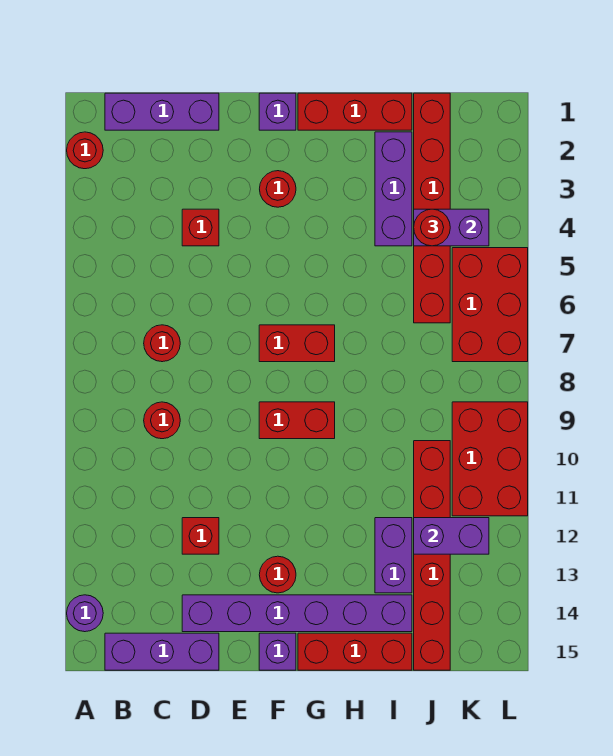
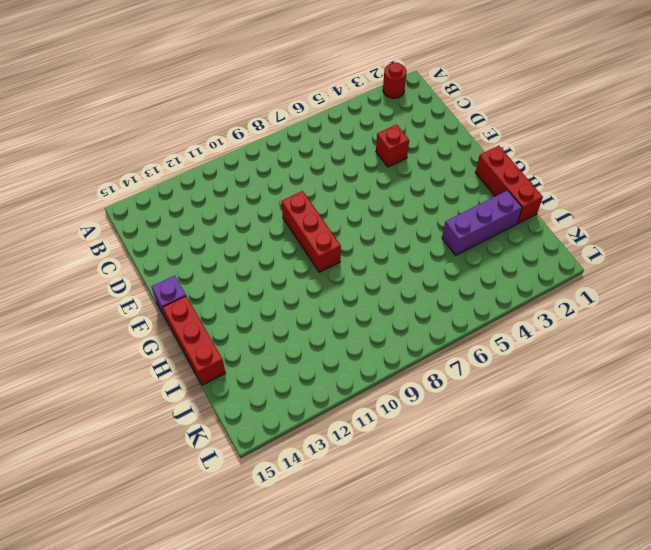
red 1x3 brick [282,191,341,272] -> red 1x2 brick [259,402,335,439]
none -> purple 1x1 round brick [67,595,103,632]
none -> purple 1x3 brick [105,93,219,130]
none -> purple 1x3 brick [105,633,219,670]

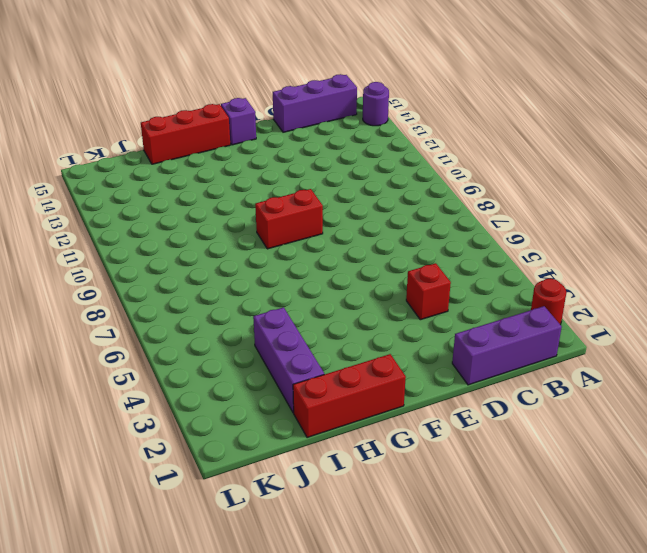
none -> red 1x1 round brick [144,325,180,362]
none -> red 1x1 round brick [144,402,180,439]
none -> red 1x1 brick [182,518,219,554]

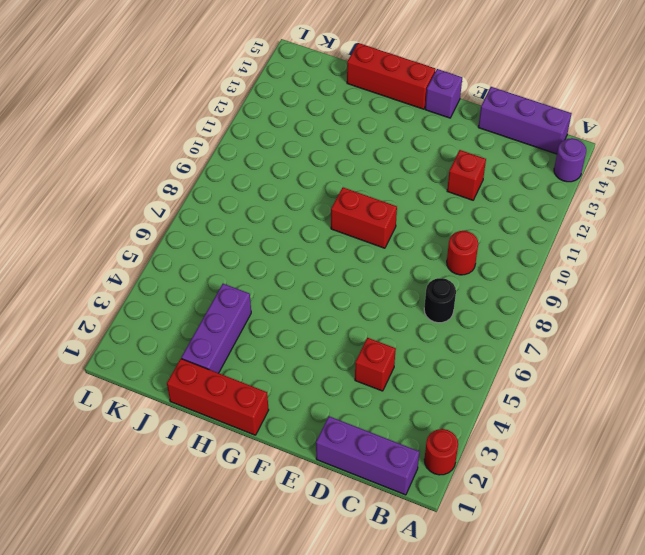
black 1x1 round brick [424,278,456,323] -> red 1x1 round brick [144,325,180,362]
none -> purple 1x6 brick [182,595,412,632]
none -> purple 1x1 brick [259,93,296,130]
none -> red 1x1 round brick [260,171,296,207]

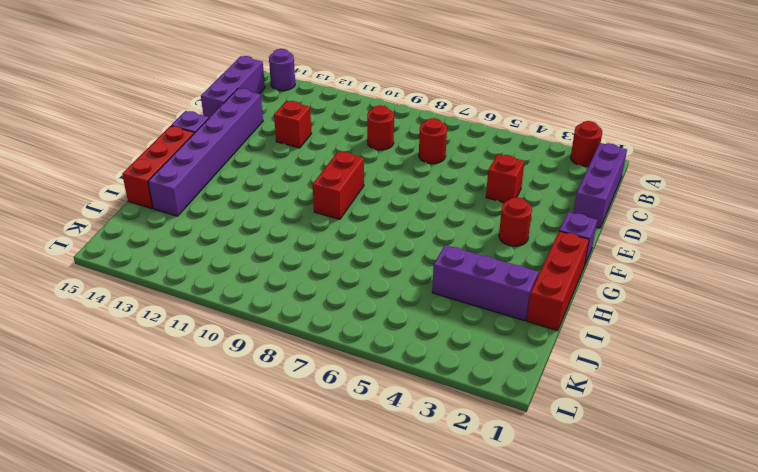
none -> red 1x2 brick [259,325,335,362]
none -> red 1x1 round brick [259,556,296,593]
none -> purple 1x2 brick [375,518,412,593]

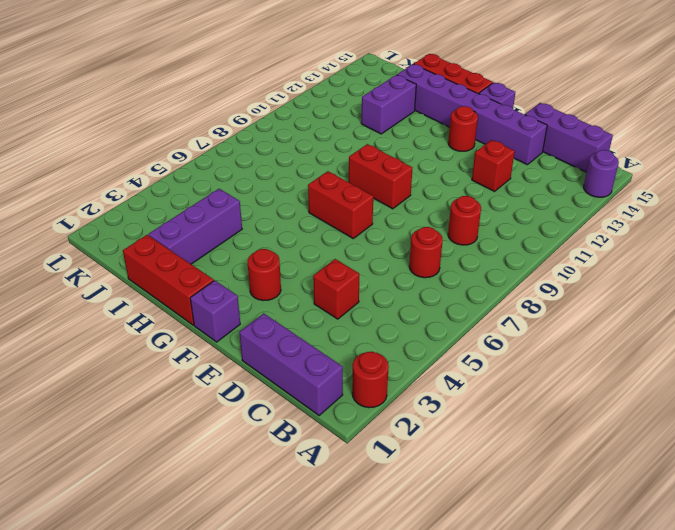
none -> red 1x6 brick [414,93,450,323]
none -> red 1x6 brick [414,441,450,670]
none -> red 2x3 brick [452,248,528,362]

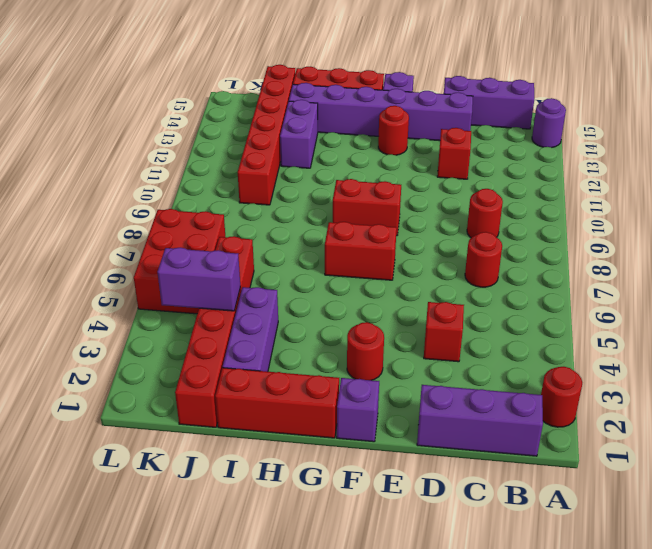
none -> red 2x3 brick [452,402,528,516]
none -> purple 1x2 brick [414,518,489,554]
none -> red 1x1 round brick [414,209,450,246]

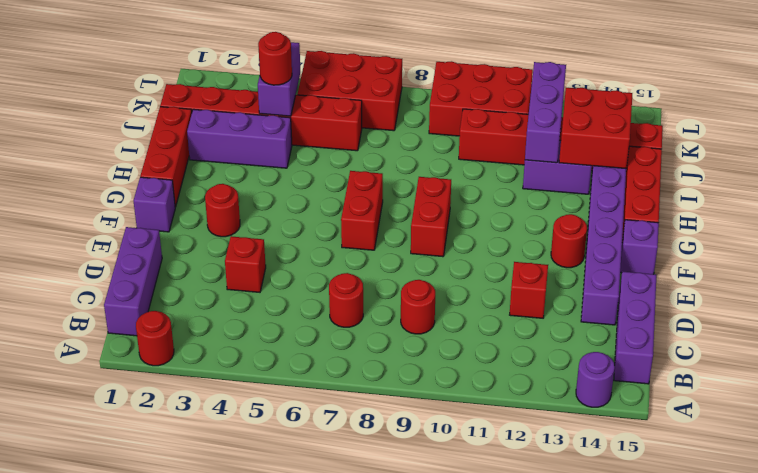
purple 1x3 brick [525,62,566,163] -> purple 1x2 brick [414,518,489,554]
red 2x2 brick [559,88,632,169] -> none

